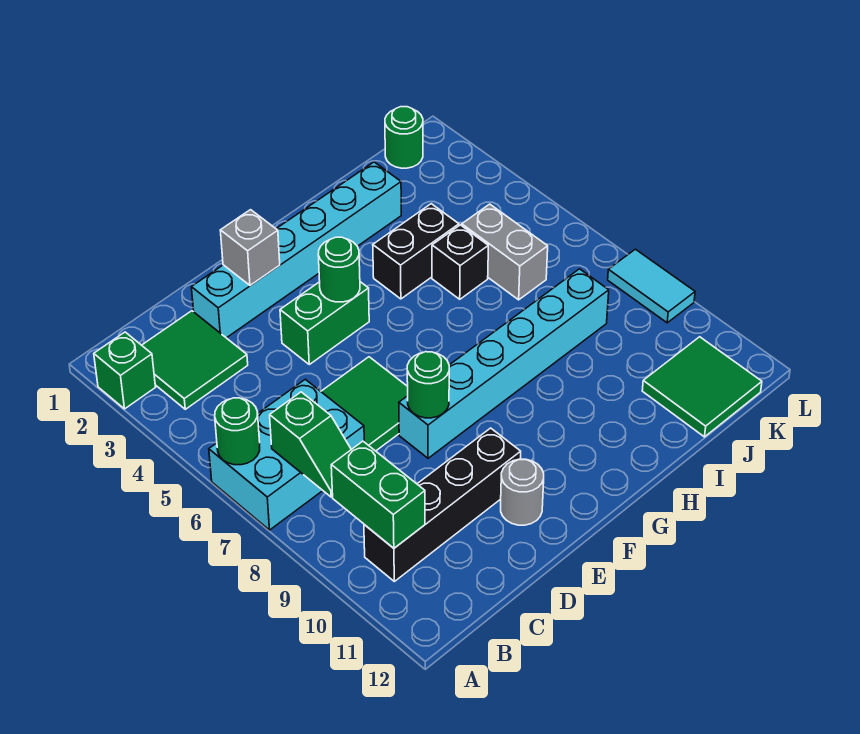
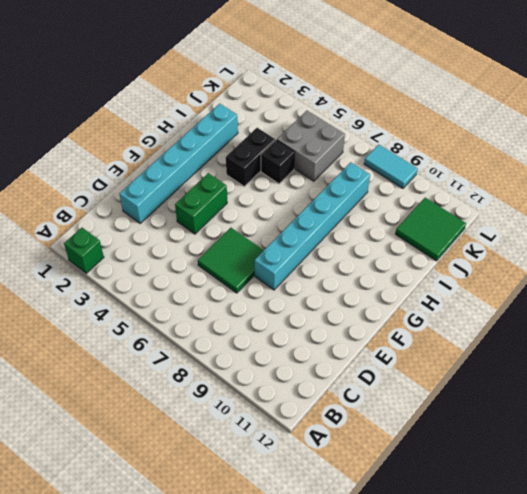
grey 2x2 brick [277,111,345,181] -> grey 1x2 brick [462,204,548,300]
none -> cyan 2x3 brick [209,379,364,530]
none -> green 2x2 tile [142,311,248,409]
none -> black 1x4 brick [364,428,521,581]

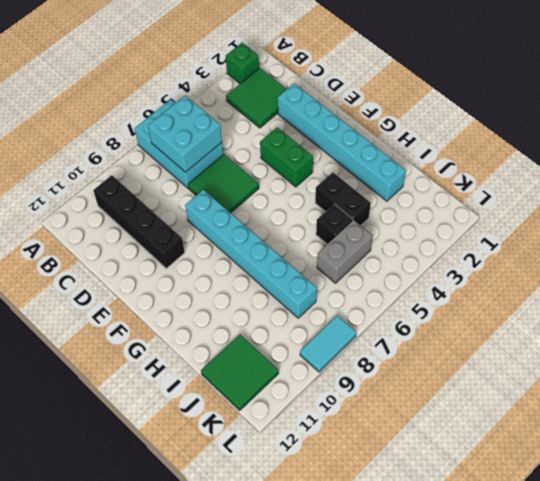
cyan 2x2 brick [148,96,222,172] -> green 1x2 slope [270,392,351,497]
none -> grey 1x1 round brick [501,459,544,525]
none -> green 1x1 round brick [385,107,423,168]
none -> green 1x1 round brick [215,398,260,465]

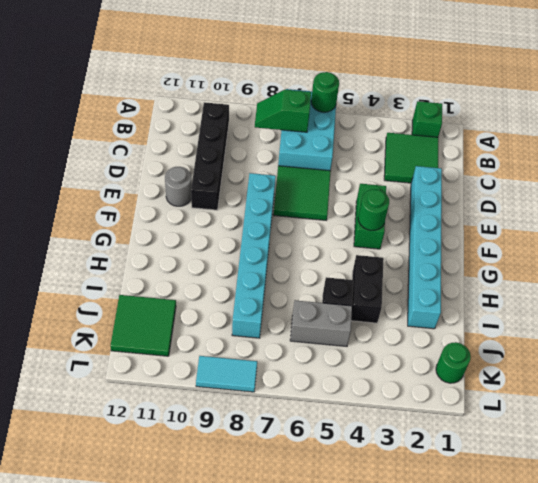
none -> green 1x2 brick [331,441,425,548]
none -> grey 1x1 brick [220,210,280,285]
none -> green 1x1 round brick [407,352,449,418]

